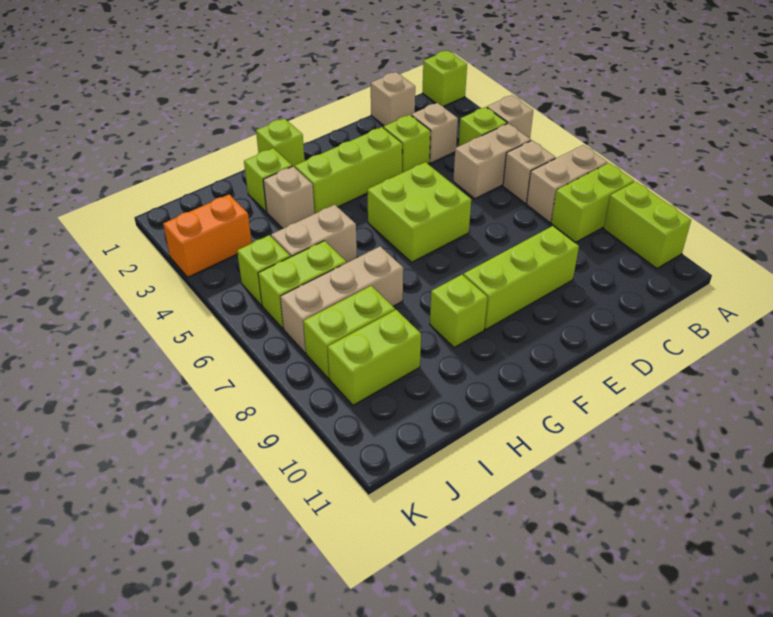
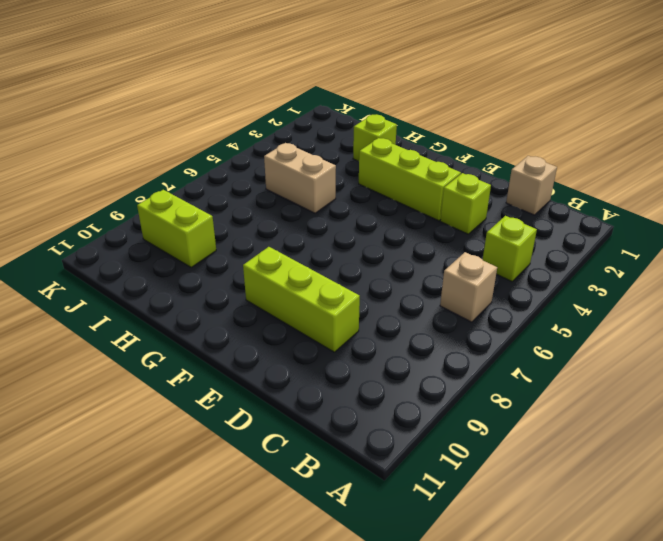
none -> lime 1x1 brick [422,51,467,106]
none -> tan 1x1 brick [487,95,533,138]
none -> tan 1x2 brick [527,145,608,223]

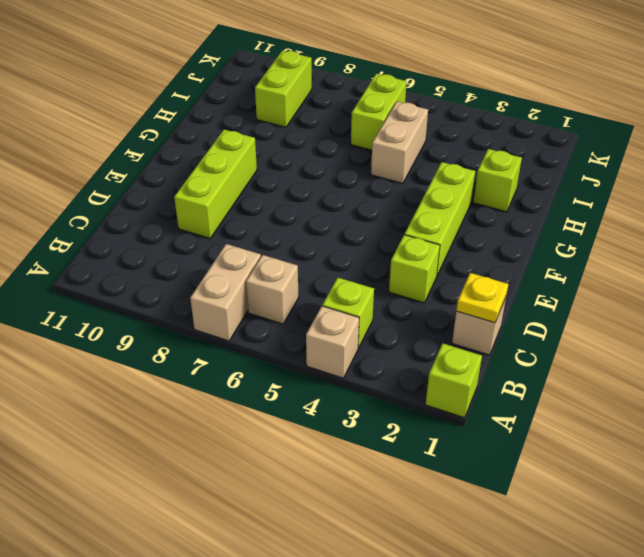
yellow 1x1 plate [456,273,508,323] -> none
none -> lime 1x2 brick [551,163,634,242]
none -> lime 1x2 brick [604,182,691,269]
none -> tan 1x2 brick [453,123,531,199]

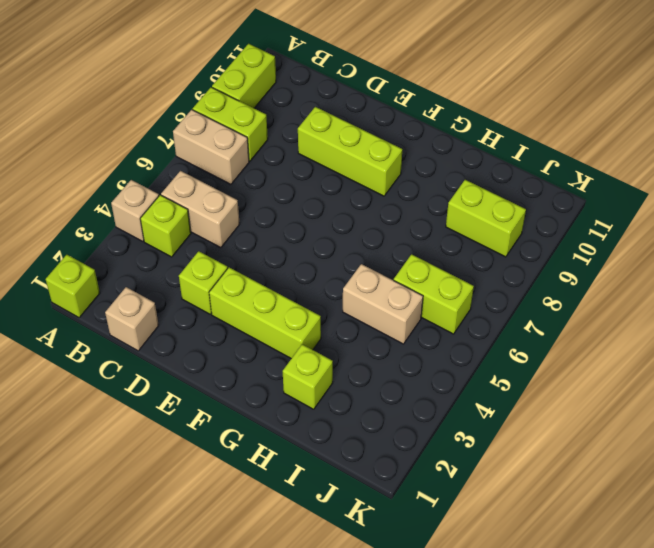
none -> tan 1x1 brick [503,141,555,204]
none -> tan 1x1 brick [411,103,458,163]
none -> lime 2x2 brick [367,162,471,262]

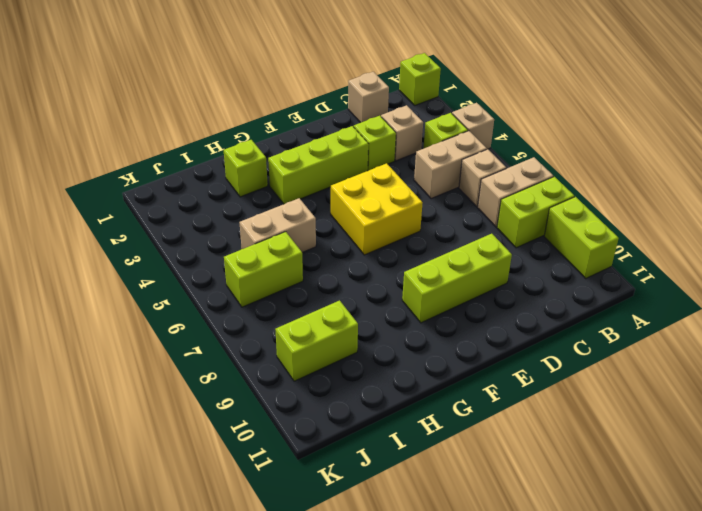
yellow 2x2 brick [331,163,423,255] -> lime 2x2 brick [367,162,471,262]
none -> lime 1x1 brick [256,118,305,167]
none -> lime 1x1 brick [430,275,487,348]
none -> tan 1x1 brick [263,166,314,229]

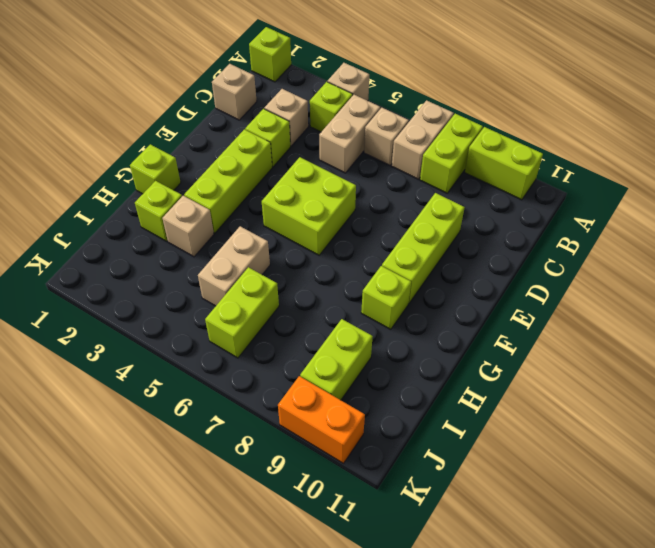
orange 1x2 brick [278,376,365,463] -> orange 1x2 brick turned to [163,194,252,277]
none -> tan 1x3 brick [280,246,403,353]
none -> lime 1x2 brick [303,286,395,379]
none -> lime 1x1 brick [237,235,290,305]

